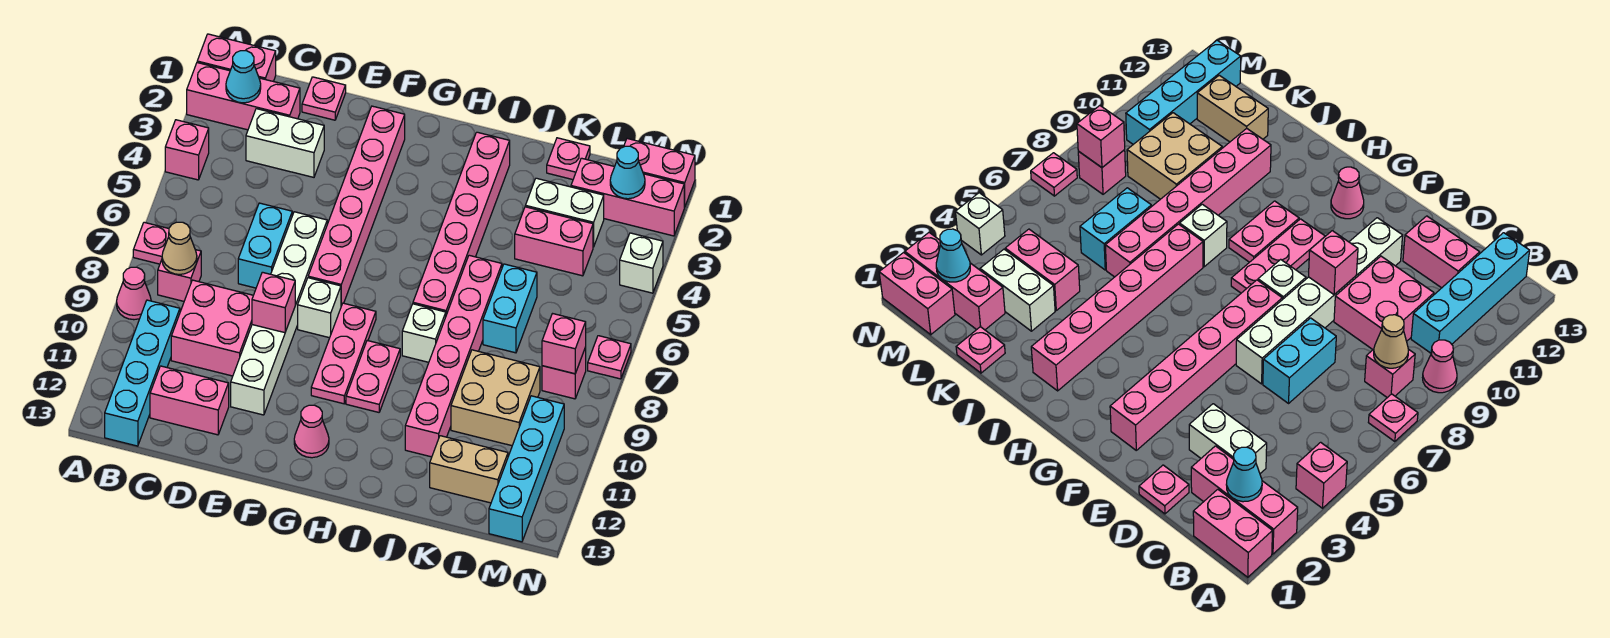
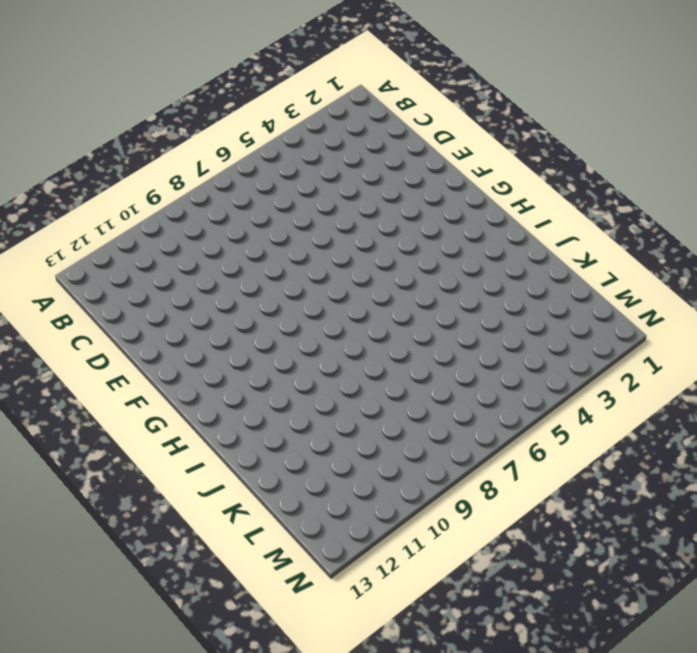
none -> pink 1x2 brick [197,34,276,81]
none -> pink 1x3 brick [187,63,300,130]
none -> pink 1x1 brick [165,120,209,180]
none -> pink 1x1 plate [133,222,169,264]

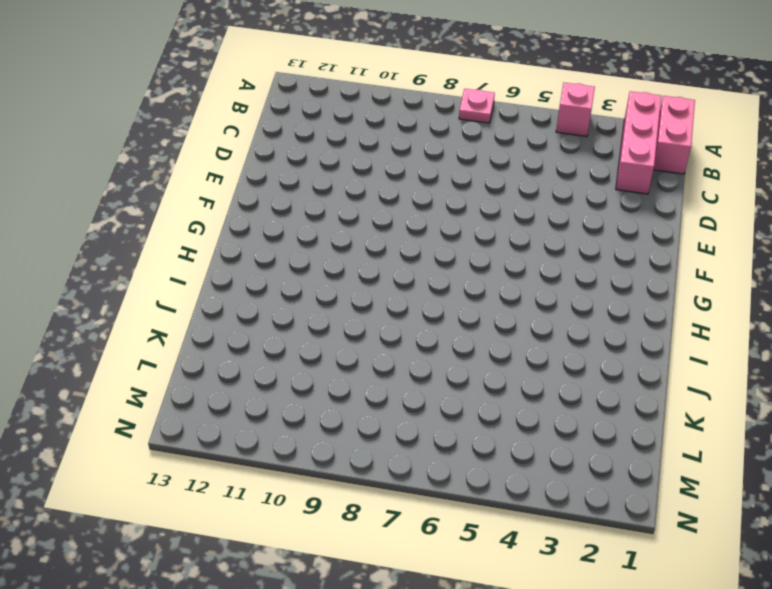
none -> pink 1x1 cone [117,267,151,320]
none -> pink 1x1 brick [158,250,201,301]
none -> cyan 1x4 brick [105,300,180,446]
none -> white 1x2 brick [246,109,324,177]

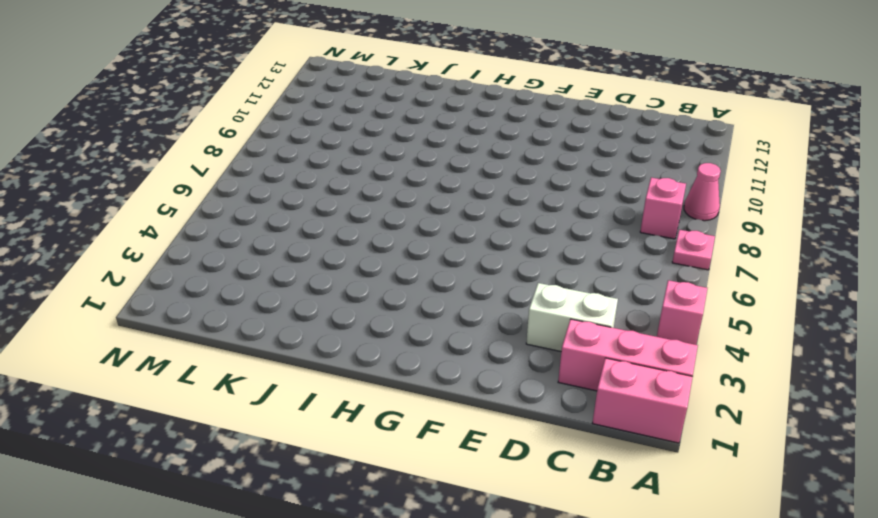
none -> cyan 1x4 brick [105,300,180,446]
none -> pink 2x2 brick [171,280,253,376]
none -> pink 1x2 brick [150,366,229,435]
none -> pink 1x1 plate [302,77,346,120]

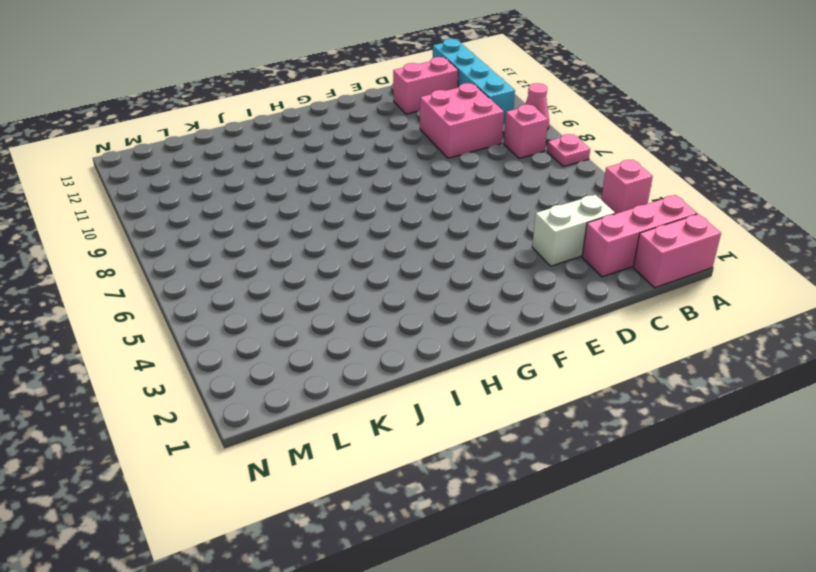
none -> pink 1x1 plate [302,77,346,120]
none -> cyan 1x2 brick [238,203,292,288]
none -> white 1x6 brick [231,212,327,415]
none -> pink 1x6 brick [308,106,405,306]

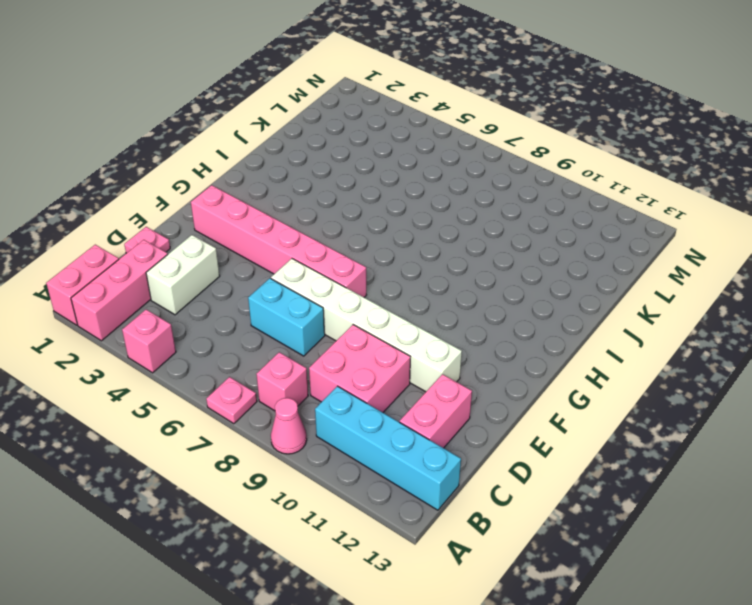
none -> white 1x1 brick [298,278,341,338]
none -> pink 1x3 plate [311,303,376,404]
none -> pink 1x1 cone [294,405,329,458]
none -> pink 1x2 plate [346,341,400,412]

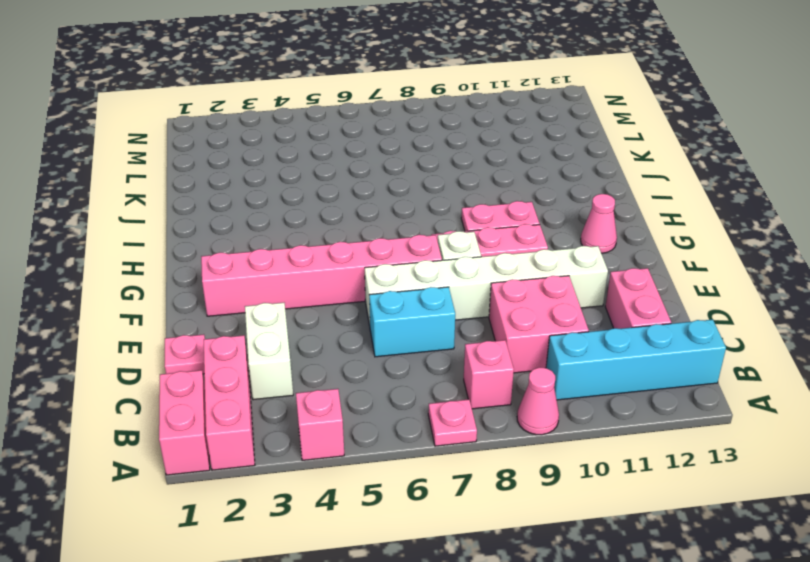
none -> pink 1x6 brick [413,132,510,315]
none -> white 1x1 brick [402,304,446,362]
none -> pink 1x6 brick [405,255,502,457]
none -> pink 1x1 plate [547,138,590,180]

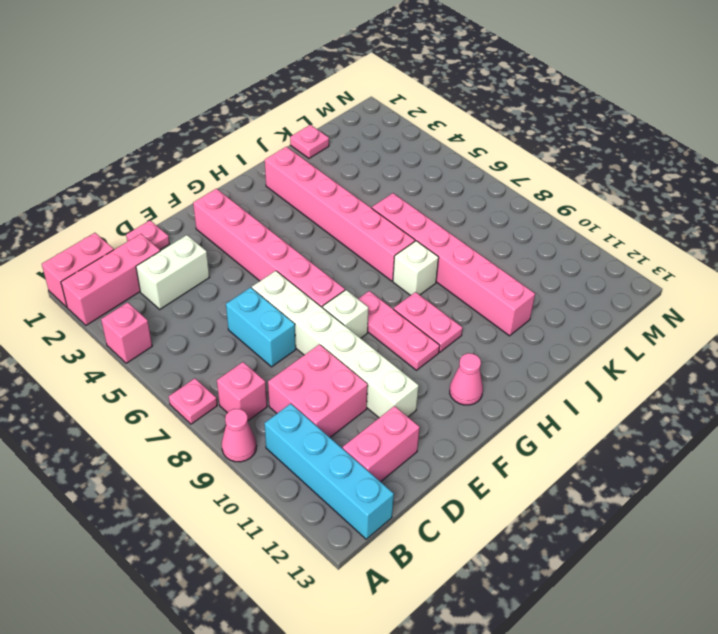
none -> white 1x2 brick [525,178,604,247]
none -> pink 1x2 brick [515,207,593,276]
none -> cyan 1x2 brick [483,264,537,353]
none -> tan 2x2 brick [451,350,540,446]

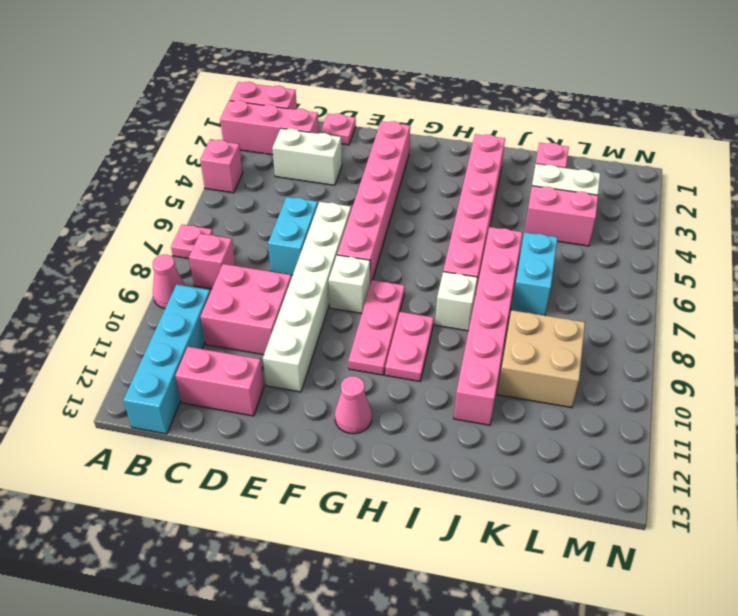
none -> tan 1x2 brick [430,436,508,503]
none -> pink 1x3 brick [571,158,684,236]
none -> pink 1x2 brick [624,139,695,207]
none -> pink 1x1 brick [542,347,586,399]

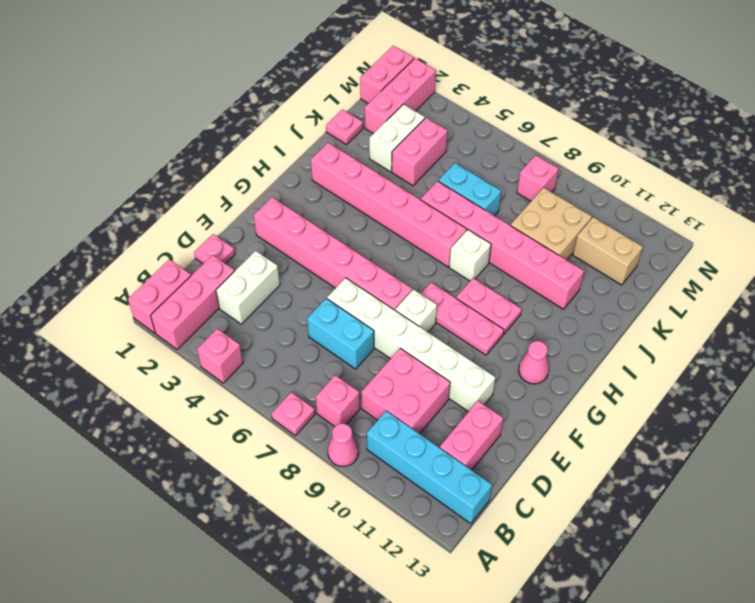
tan 1x2 brick [573,217,643,285] -> tan 1x2 brick turned to [430,436,508,503]
none -> cyan 1x4 brick [489,396,564,542]
none -> white 1x1 brick [620,233,663,293]
none -> pink 1x1 plate [588,336,631,379]
none -> cyan 1x1 cone [226,51,261,103]

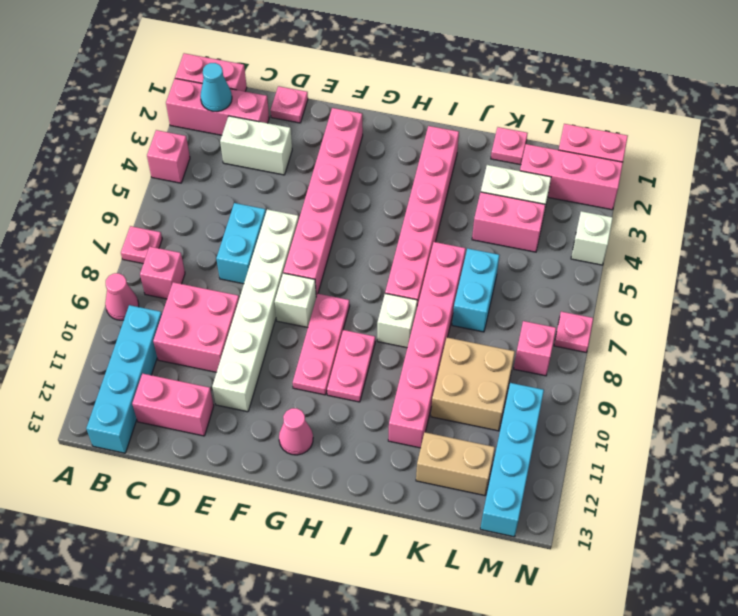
none -> tan 1x1 cone [162,222,197,274]
none -> pink 1x1 brick [252,272,295,333]
none -> cyan 1x1 cone [610,146,645,199]
none -> pink 1x1 brick [542,314,586,374]

